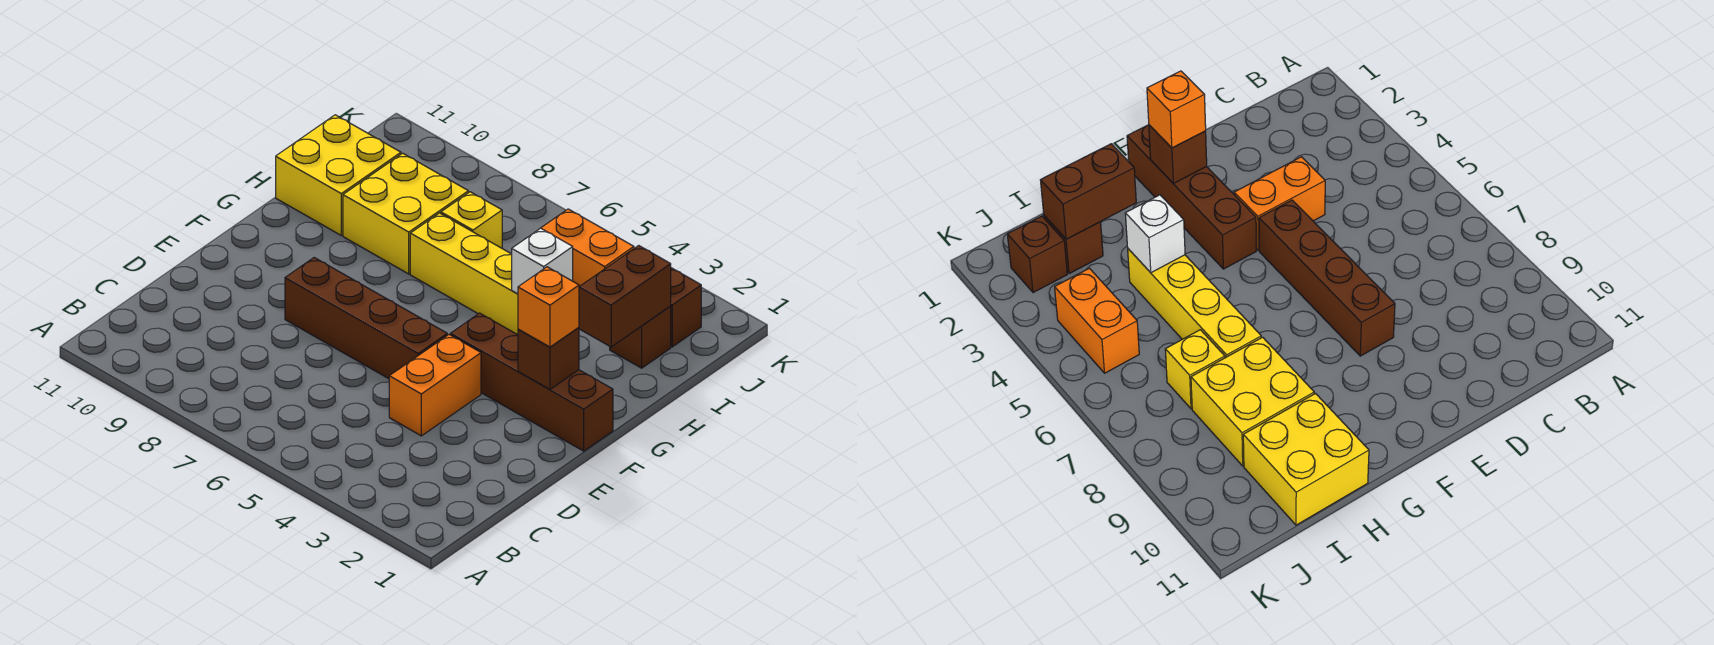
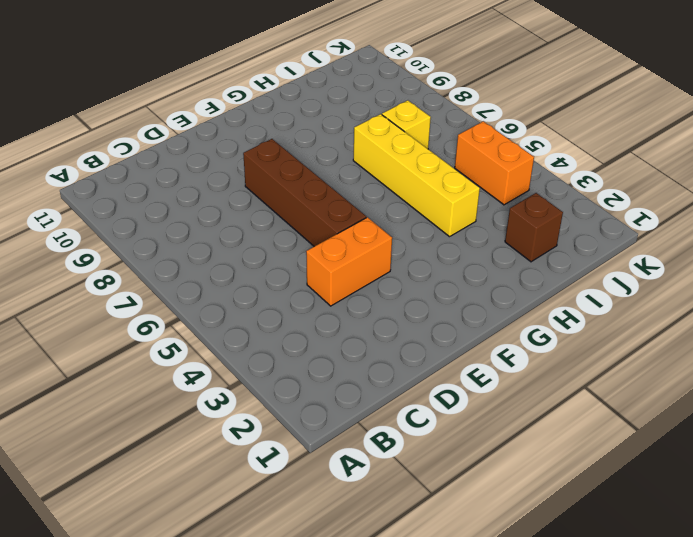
none -> brown 1x4 brick [450,313,613,451]
none -> yellow 2x2 brick [343,153,468,274]
none -> yellow 2x2 brick [276,115,401,235]

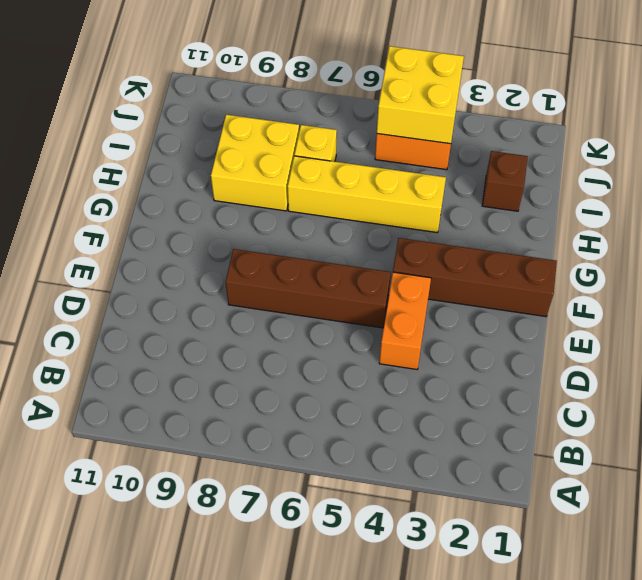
yellow 2x2 brick [377,46,464,144] -> yellow 2x2 brick moved to [276,115,401,235]
none -> brown 1x1 brick [671,268,701,347]
none -> brown 1x1 brick [518,327,579,389]
none -> brown 1x2 brick [579,246,671,347]

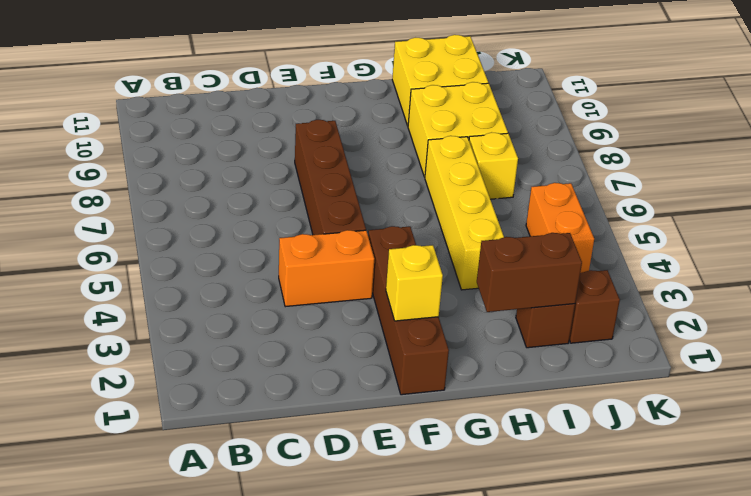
yellow 1x1 brick [386,245,443,321] -> brown 1x1 brick [518,327,579,389]
none -> white 1x1 brick [512,228,573,294]
none -> orange 1x1 brick [518,267,579,347]

